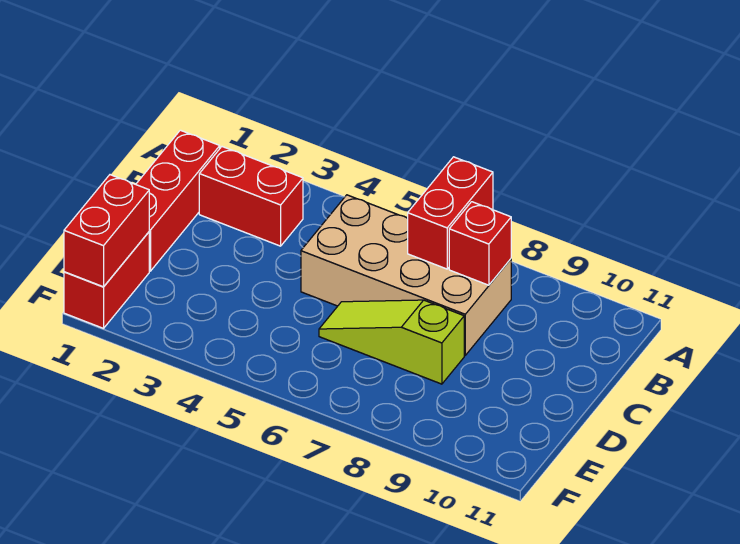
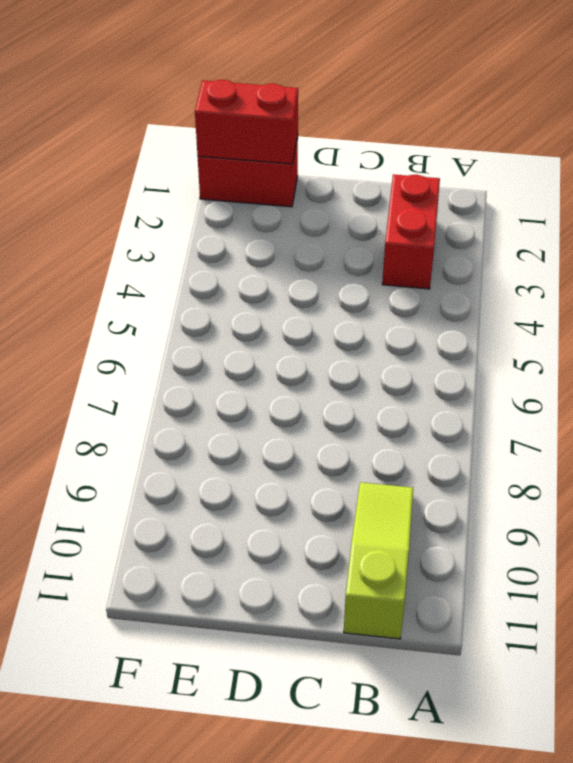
lime 1x3 slope [344,482,413,639] -> lime 1x3 slope moved to [319,300,464,384]
none -> red 1x3 brick [136,130,220,271]
none -> tan 2x4 brick [301,195,511,355]

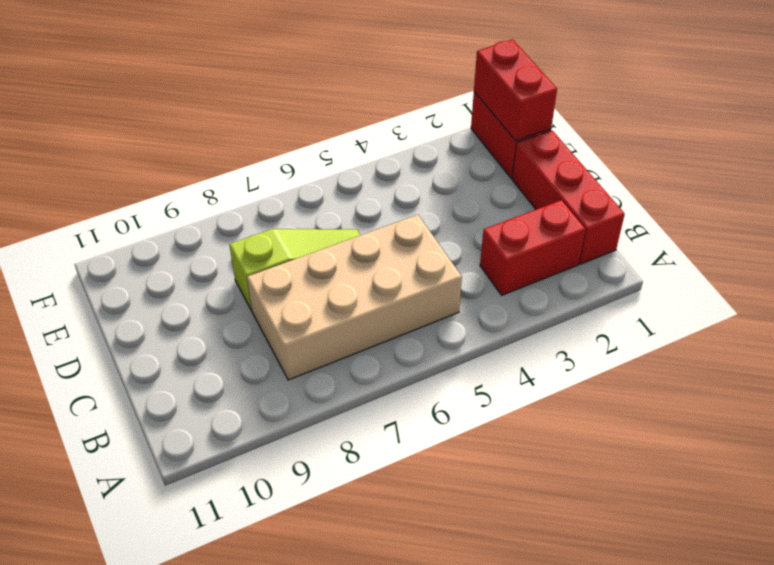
none -> red 1x2 brick [408,157,493,269]
none -> red 1x1 brick [449,202,511,285]

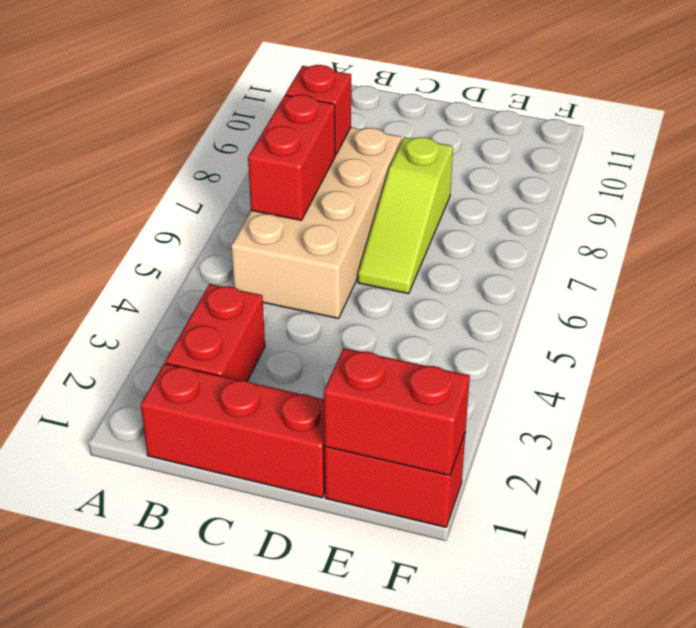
red 1x2 brick [248,95,335,220] -> red 1x2 brick turned to [408,157,493,269]

